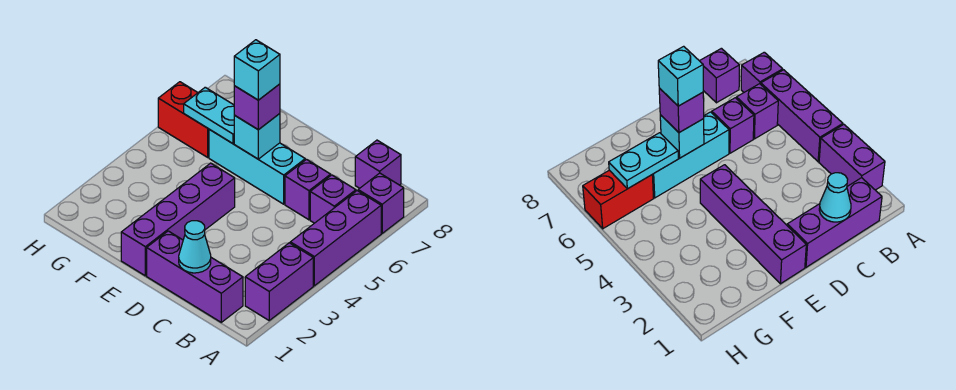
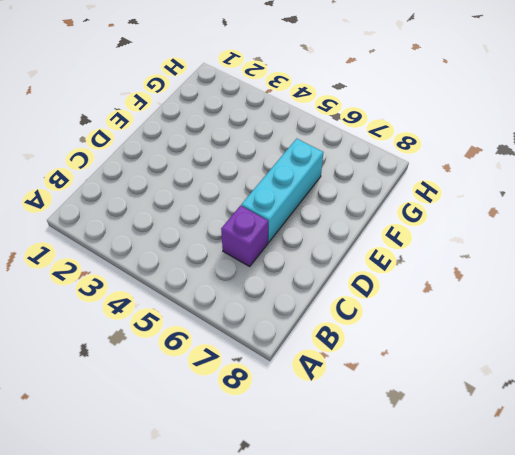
none -> purple 1x2 brick [245,243,313,320]
none -> purple 1x3 brick [290,191,381,286]
none -> purple 1x1 brick [358,173,404,233]

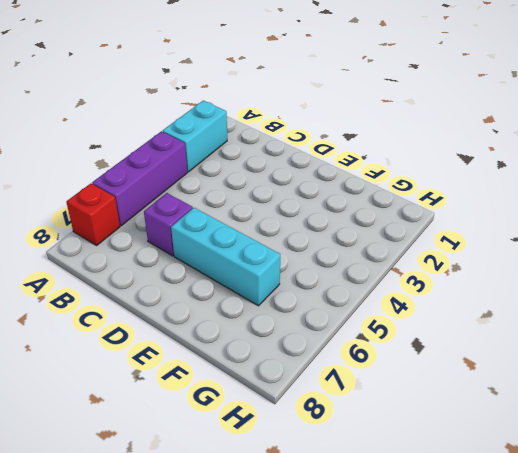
cyan 1x2 brick [163,101,227,172] -> purple 1x2 brick [245,243,313,320]
red 1x1 brick [67,183,120,245] -> purple 1x1 brick [358,173,404,233]
none -> purple 1x3 brick [147,231,243,322]
none -> purple 1x1 brick [310,175,356,223]
none -> purple 1x1 brick [355,140,401,188]

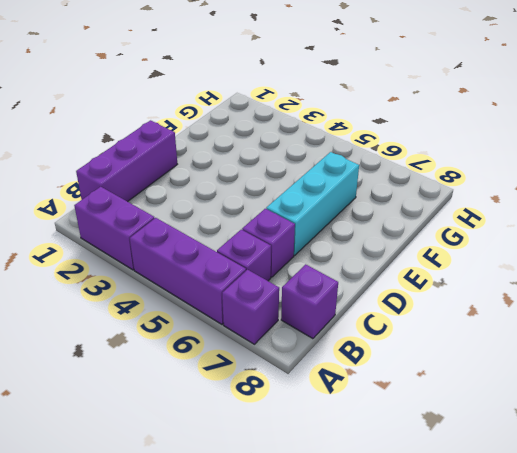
none -> purple 1x4 brick [121,163,235,276]
none -> red 1x2 brick [158,82,209,157]
none -> cyan 1x1 cone [179,221,211,273]

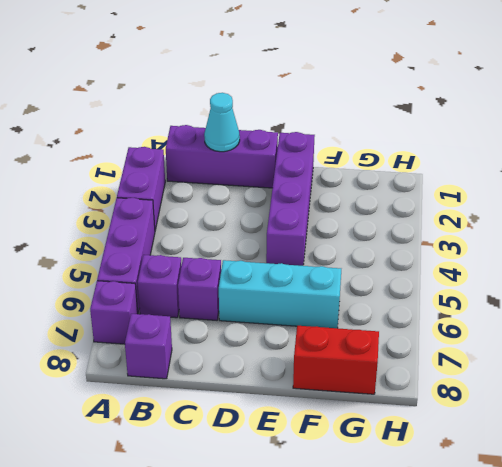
red 1x2 brick [293,326,379,394] -> red 1x2 brick moved to [158,82,209,157]
none -> cyan 1x1 brick [234,114,280,159]
none -> cyan 1x2 plate [184,87,234,144]
none -> purple 1x1 brick [234,84,280,130]

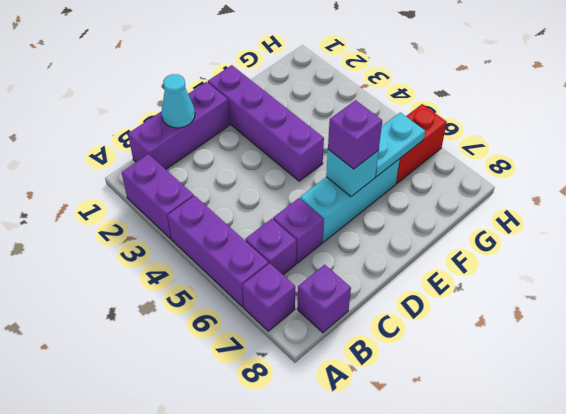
none -> cyan 1x1 brick [234,40,280,100]

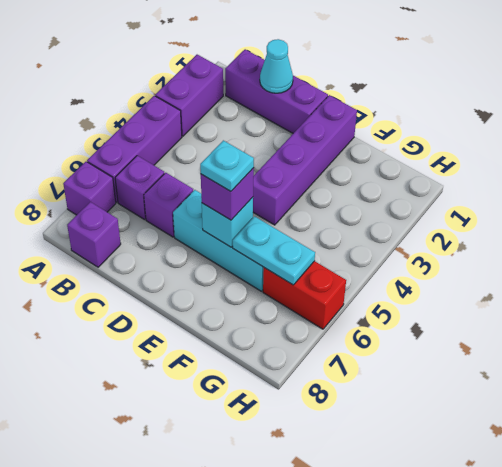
cyan 1x1 plate [200,140,254,191] -> cyan 1x1 brick [234,40,280,100]

